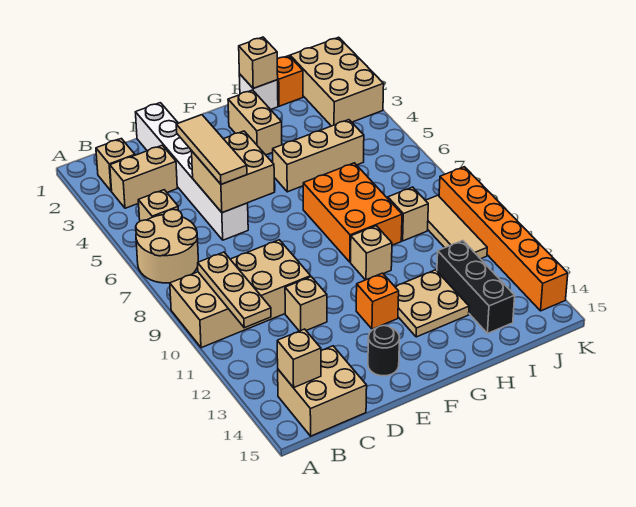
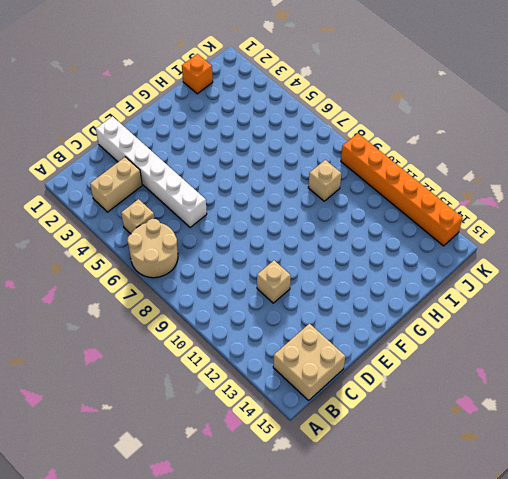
none -> tan 2x4 brick [170,240,311,348]
none -> tan 1x1 brick [96,139,135,191]
none -> black 1x1 round brick [368,326,400,376]

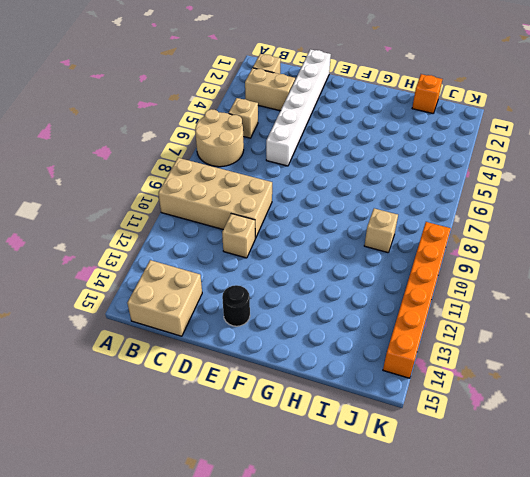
none -> orange 1x1 brick [356,273,399,329]
none -> tan 1x2 brick [228,90,282,155]
none -> tan 1x3 brick [273,120,364,192]

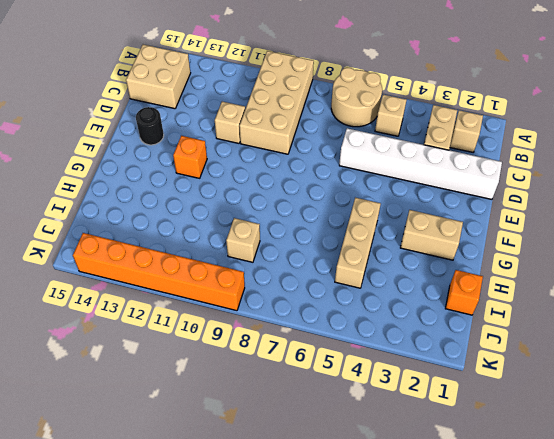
none -> orange 2x3 brick [303,163,402,262]
none -> tan 1x1 brick [351,226,392,280]
none -> tan 2x2 plate [395,270,469,337]

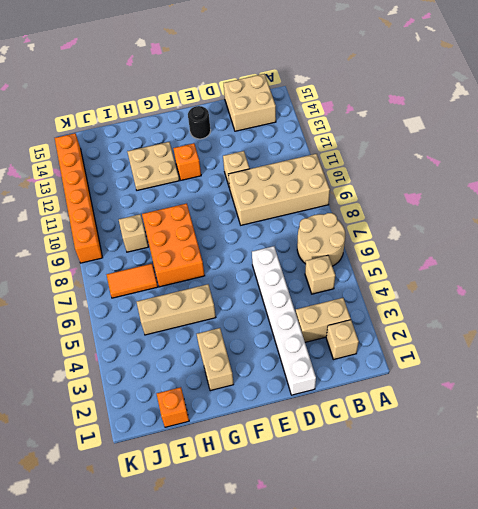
orange 1x2 tile [107,264,158,298] -> none
none -> tan 1x1 brick [351,226,392,280]
none -> white 1x1 brick [239,74,278,110]
none -> black 1x3 brick [437,241,515,333]

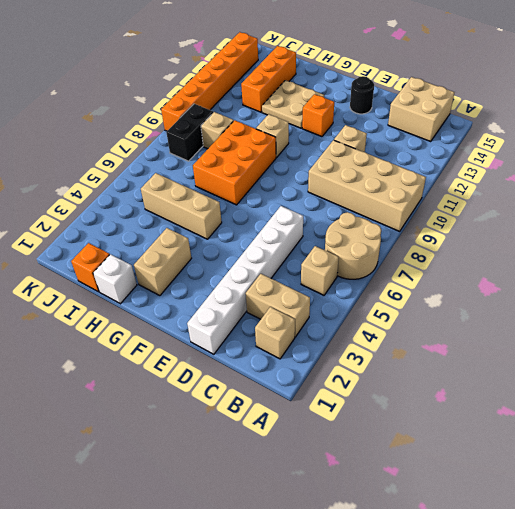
orange 1x3 brick [241,46,296,112] -> black 1x3 brick [437,241,515,333]
black 1x2 brick [166,104,213,161] -> tan 1x3 tile [425,195,487,259]
none -> tan 2x3 brick [290,37,384,126]
none -> tan 1x3 plate [198,252,271,328]
none -> tan 1x1 brick [277,329,321,388]

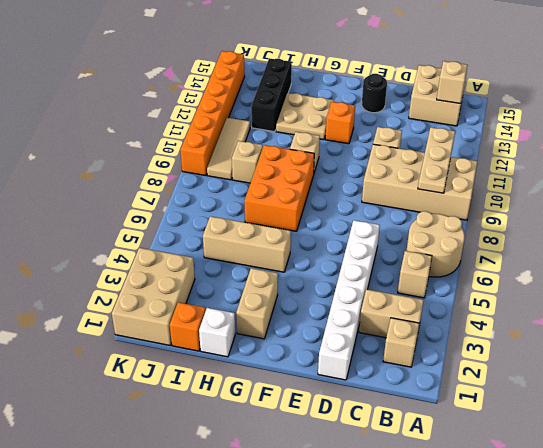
none -> tan 2x2 brick [192,131,275,213]
none -> tan 1x1 brick [239,37,278,88]
none -> tan 1x3 tile [176,115,247,184]

